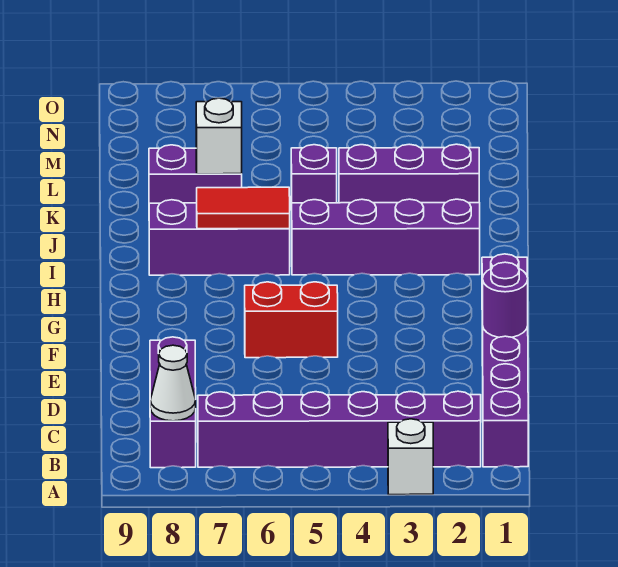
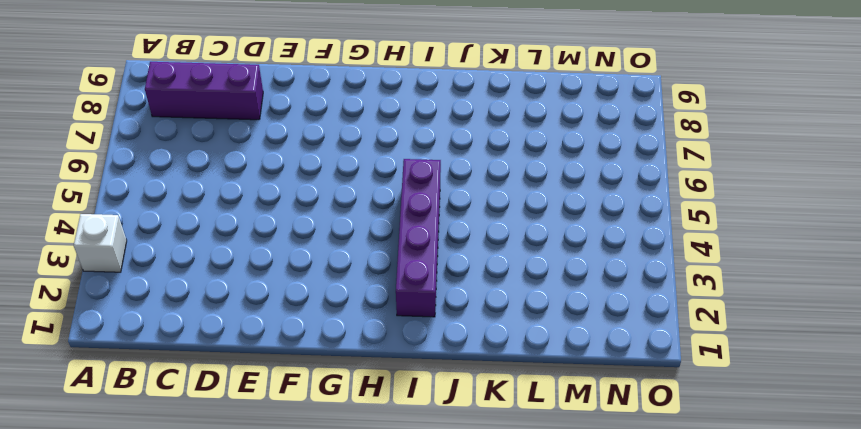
none -> purple 1x6 brick [482,254,528,467]
none -> purple 1x6 brick [198,391,481,467]
none -> red 1x2 brick [245,282,338,358]

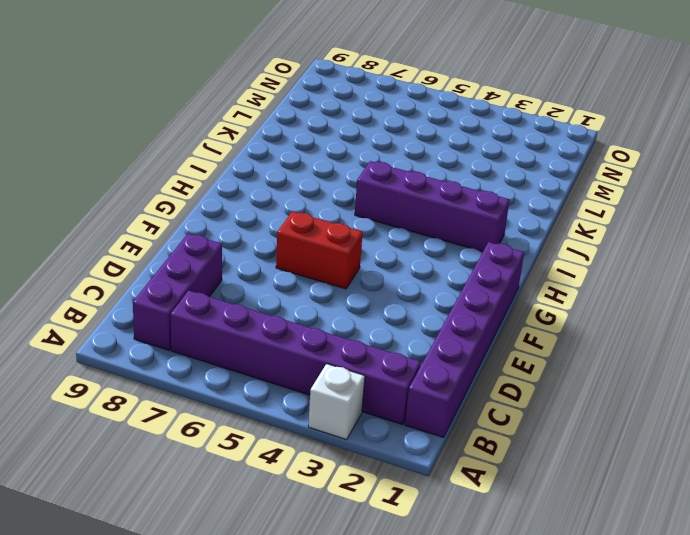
none -> purple 1x3 brick [149,200,290,275]
none -> purple 1x3 brick [339,144,479,203]
none -> purple 1x1 brick [291,145,337,210]

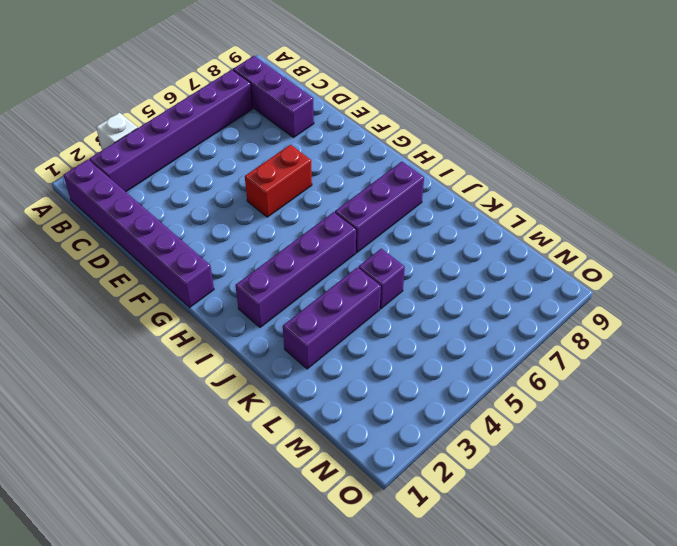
none -> purple 1x2 brick [149,145,242,204]
none -> white 1x1 cone [150,345,196,421]
none -> purple 1x1 round brick [483,262,528,337]

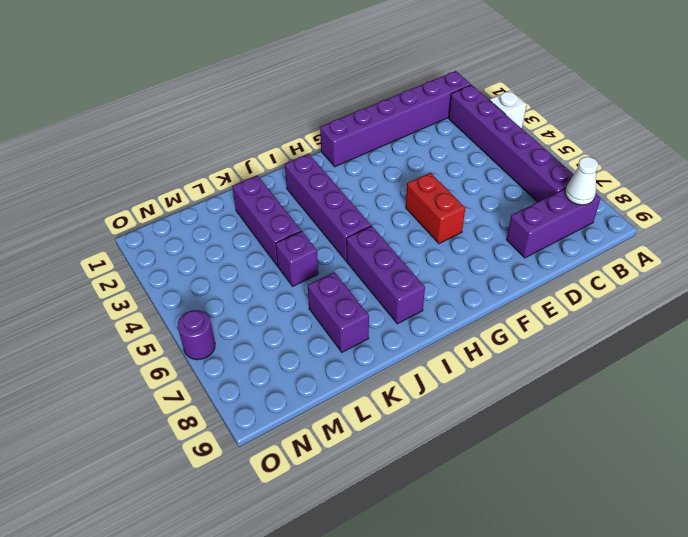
purple 1x1 round brick [178,310,215,360] -> purple 1x1 round brick moved to [483,262,528,337]
none -> red 1x2 tile [197,187,290,229]
none -> white 1x1 brick [196,98,242,174]

